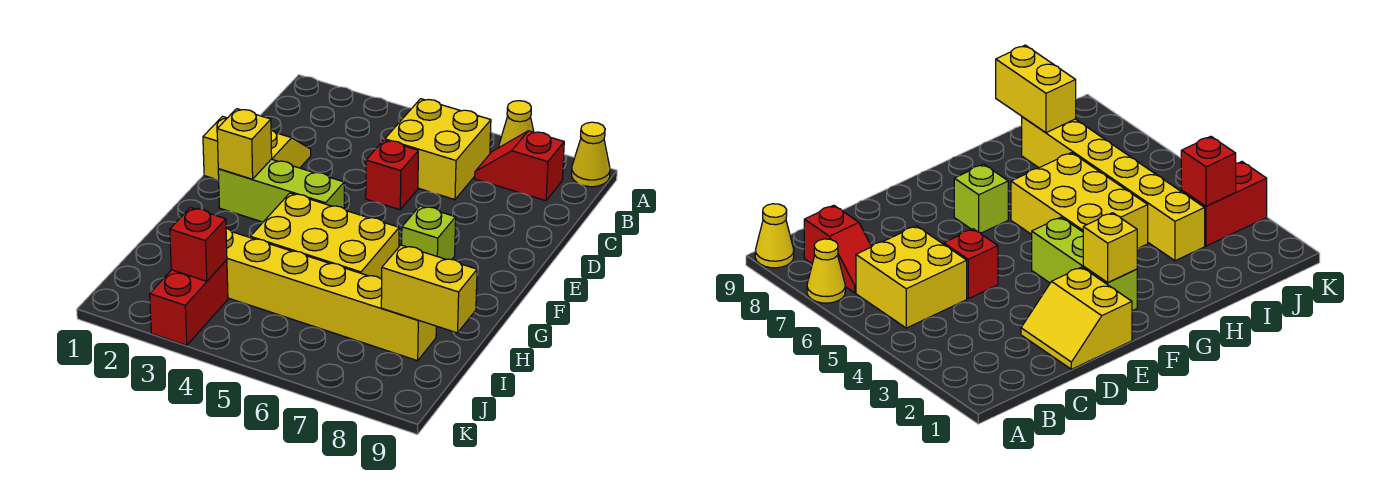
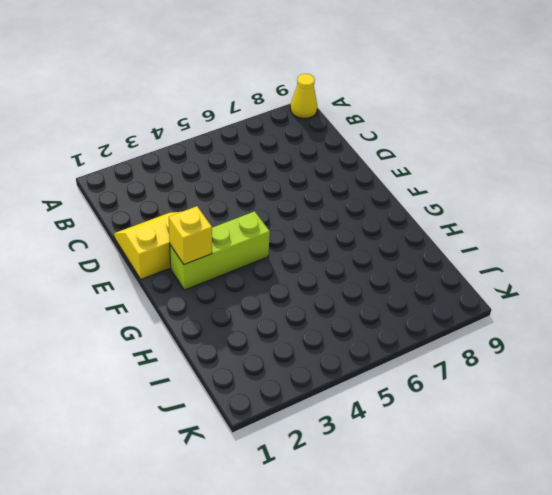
none -> yellow 1x1 cone [499,101,534,147]
none -> yellow 2x2 brick [385,99,491,200]
none -> red 1x2 slope [475,131,564,201]

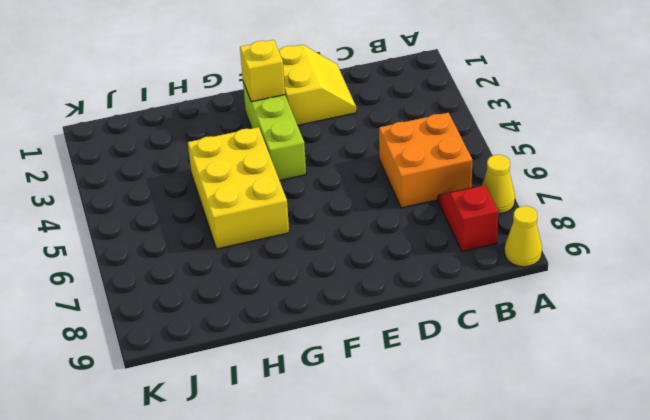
orange 2x2 brick [379,113,472,208] -> yellow 2x2 brick [385,99,491,200]
none -> red 1x1 brick [366,140,418,210]
none -> lime 1x1 brick [402,206,456,260]
none -> yellow 1x6 brick [226,228,436,361]

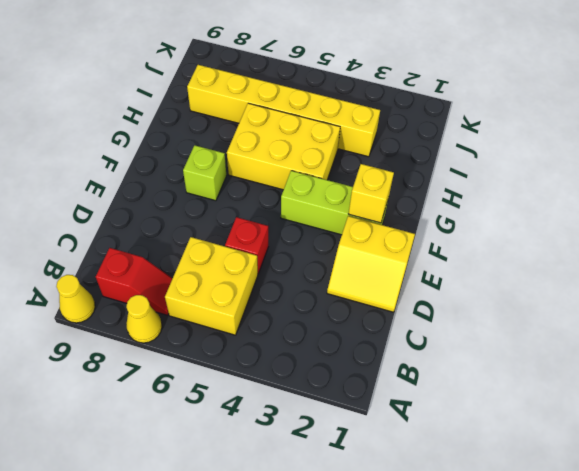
none -> red 1x2 brick [150,260,228,345]
none -> yellow 1x2 brick [381,245,477,333]
none -> red 1x1 brick [170,207,227,281]

